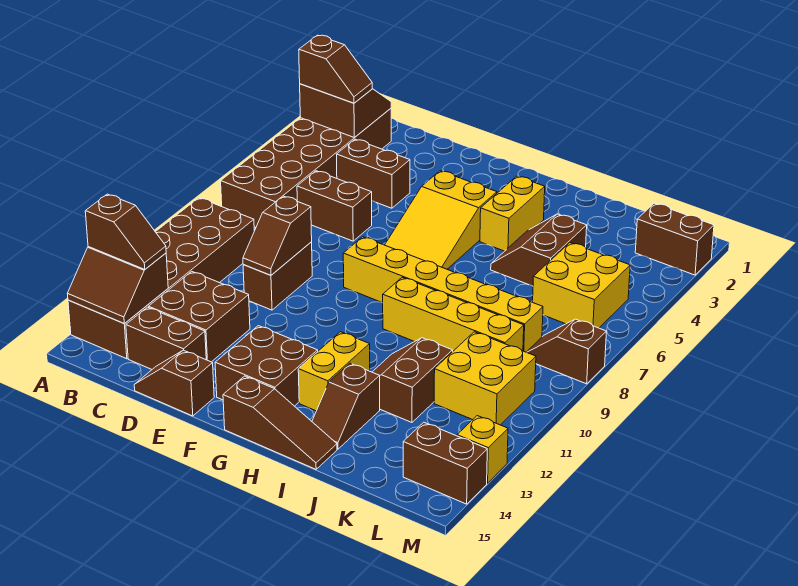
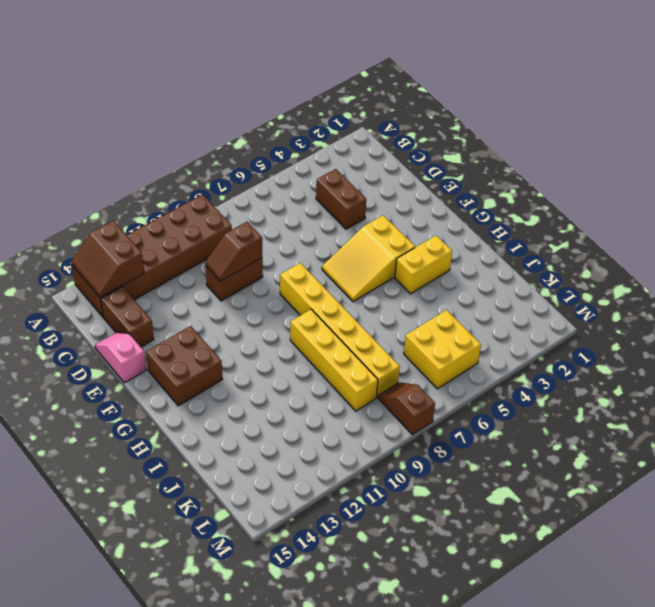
pink 1x2 slope [95,333,146,383] -> brown 1x2 slope [134,350,214,416]
none -> brown 2x6 brick [221,109,391,228]
none -> brown 1x2 brick [297,171,372,241]
none -> brown 2x2 brick [149,271,250,362]

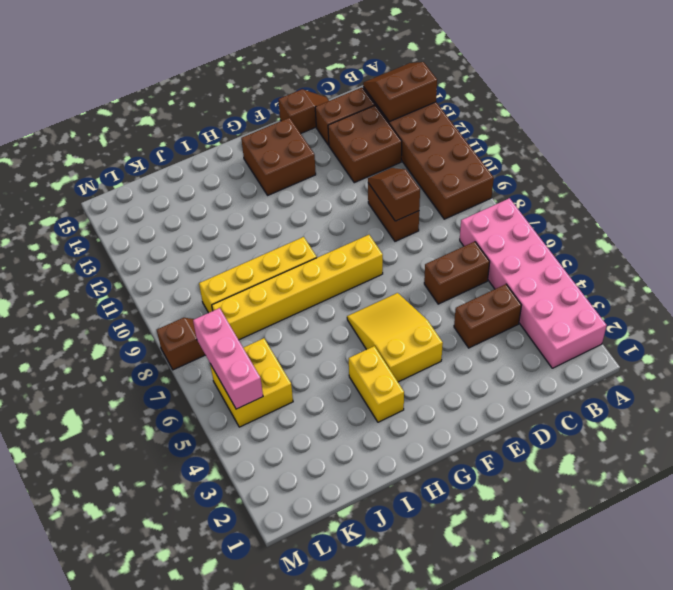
pink 2x6 brick [460,198,607,368] -> brown 2x6 brick [221,109,391,228]
pink 1x3 brick [193,308,263,409] -> none
none -> brown 1x3 slope [223,376,337,469]
none -> yellow 1x2 brick [298,332,370,411]
none -> brown 2x2 slope [491,214,587,286]

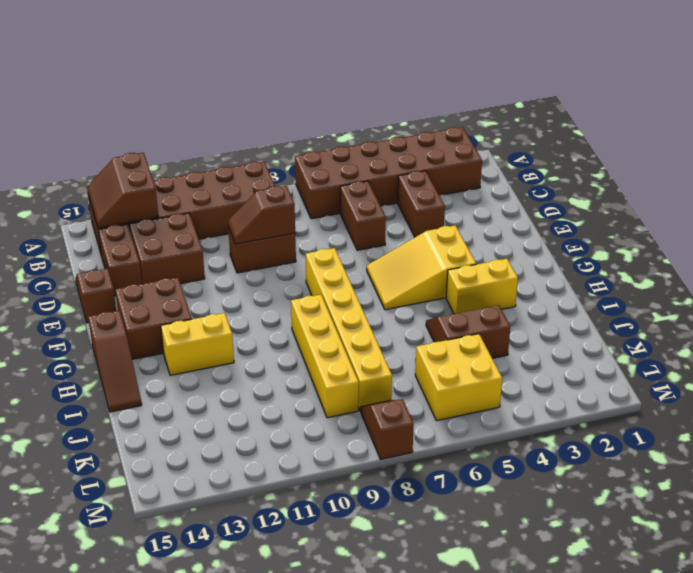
none -> brown 2x2 slope [373,338,453,422]
none -> brown 1x2 slope [312,363,380,449]
none -> yellow 2x2 brick [434,332,536,425]

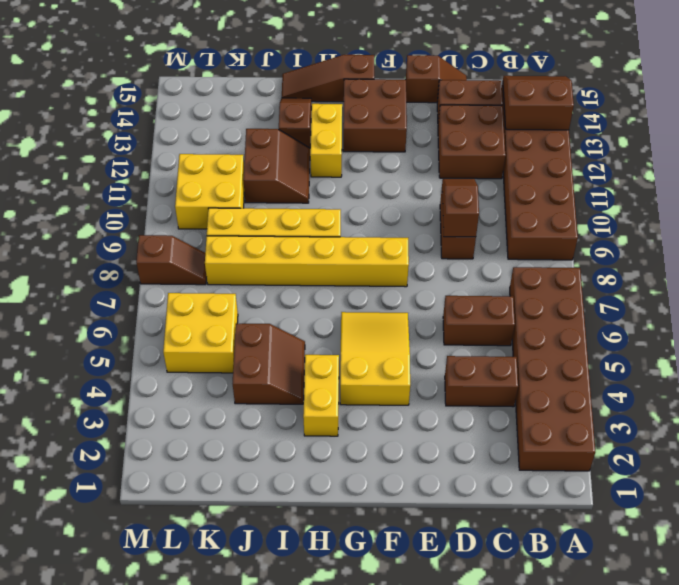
none -> brown 1x2 brick [635,203,714,275]
none -> brown 1x2 brick [403,422,487,504]
none -> yellow 1x1 brick [457,416,508,483]

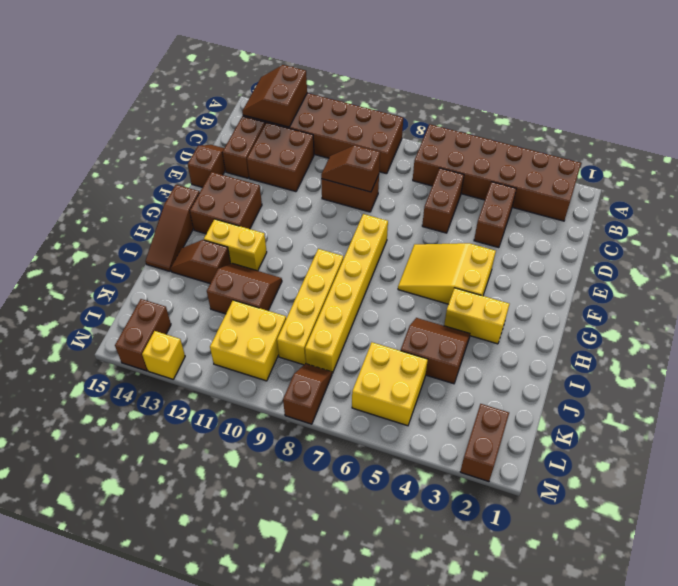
none -> brown 2x2 slope [300,84,391,138]
none -> brown 1x2 slope [299,35,372,103]
none -> brown 1x2 slope [85,194,166,269]

